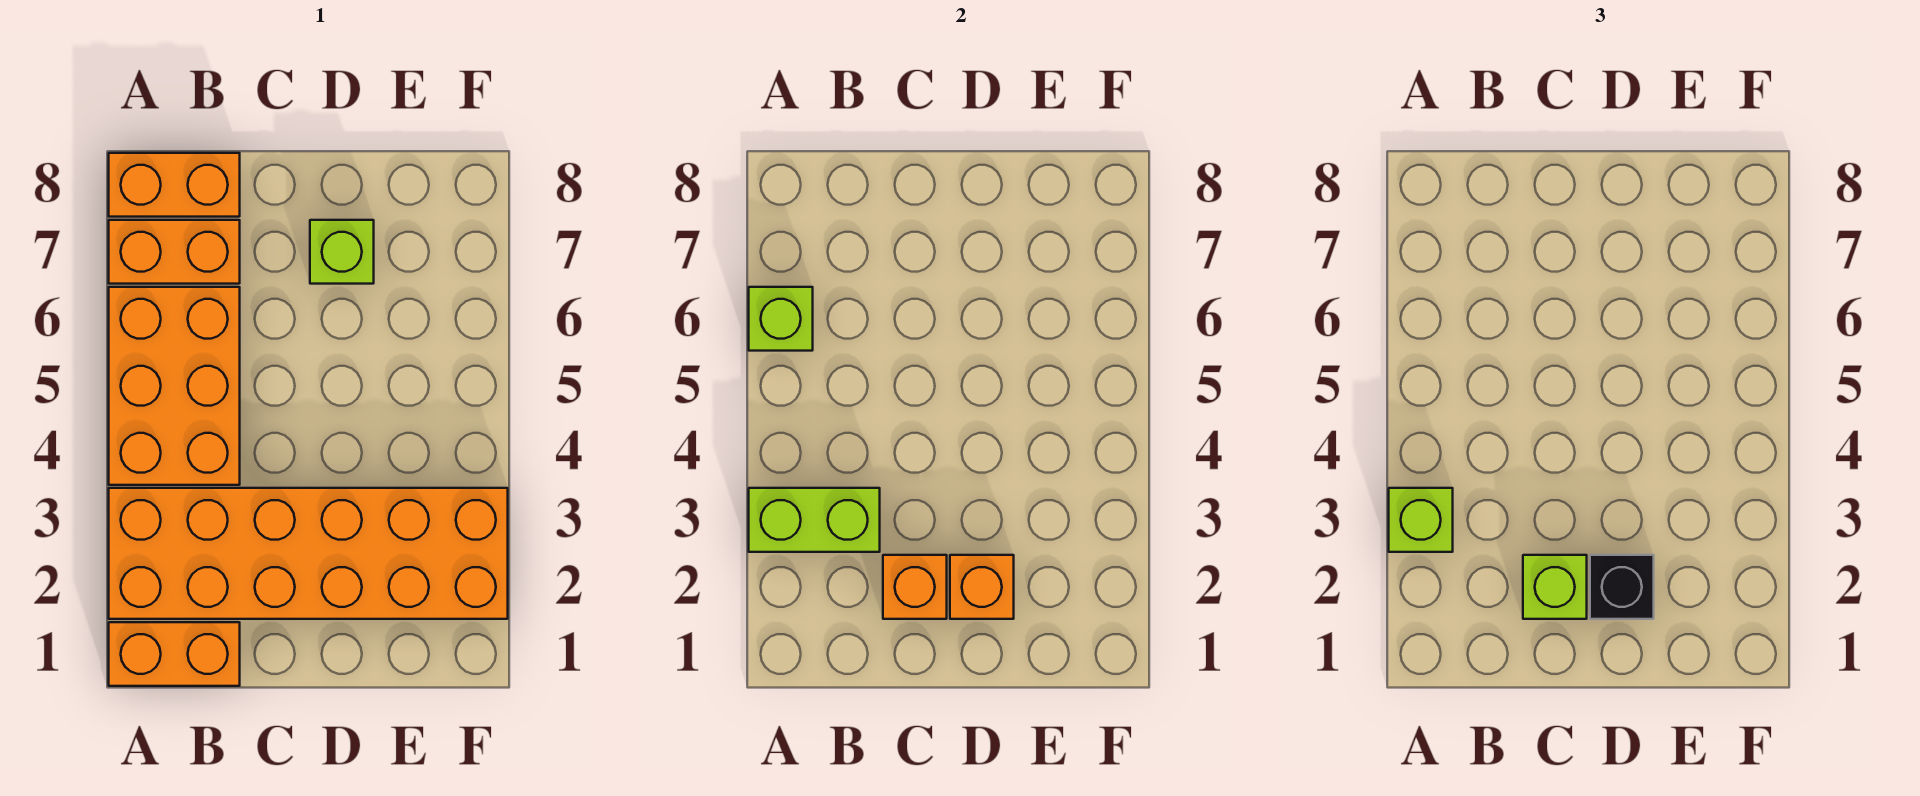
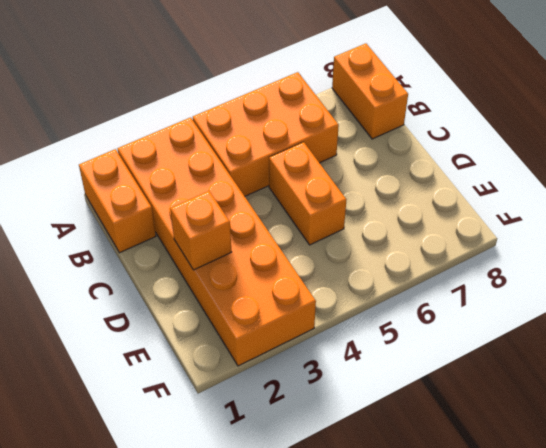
orange 1x2 brick [269,142,346,245] -> orange 1x2 brick moved to [109,220,240,284]
none -> lime 1x1 brick [310,220,374,284]
none -> lime 1x2 brick [749,488,880,552]
none -> lime 1x1 brick [749,287,813,351]

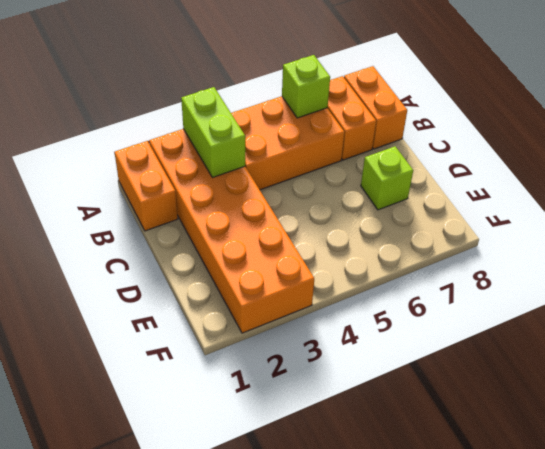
none -> orange 1x1 brick [883,555,947,619]
none -> orange 1x1 brick [950,555,1014,619]
none -> lime 1x1 brick [1389,488,1453,552]

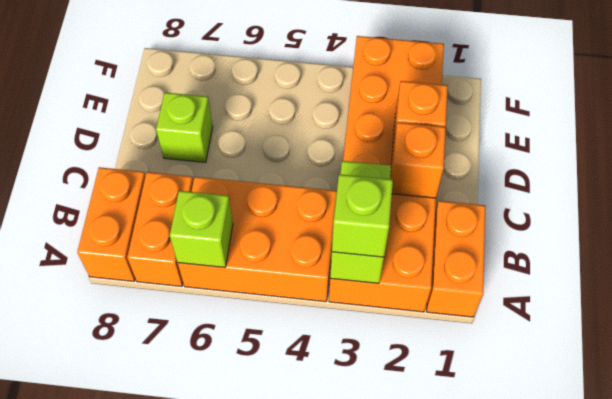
none -> lime 1x1 brick [1523,555,1587,619]
none -> black 1x1 brick [1590,555,1654,619]

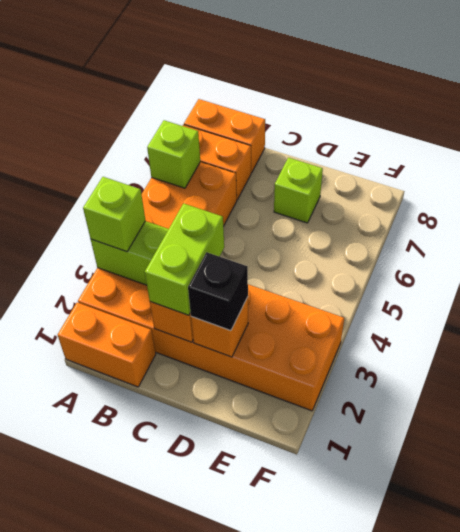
lime 1x2 brick [145,203,224,315] -> lime 1x1 brick [1523,555,1587,619]

